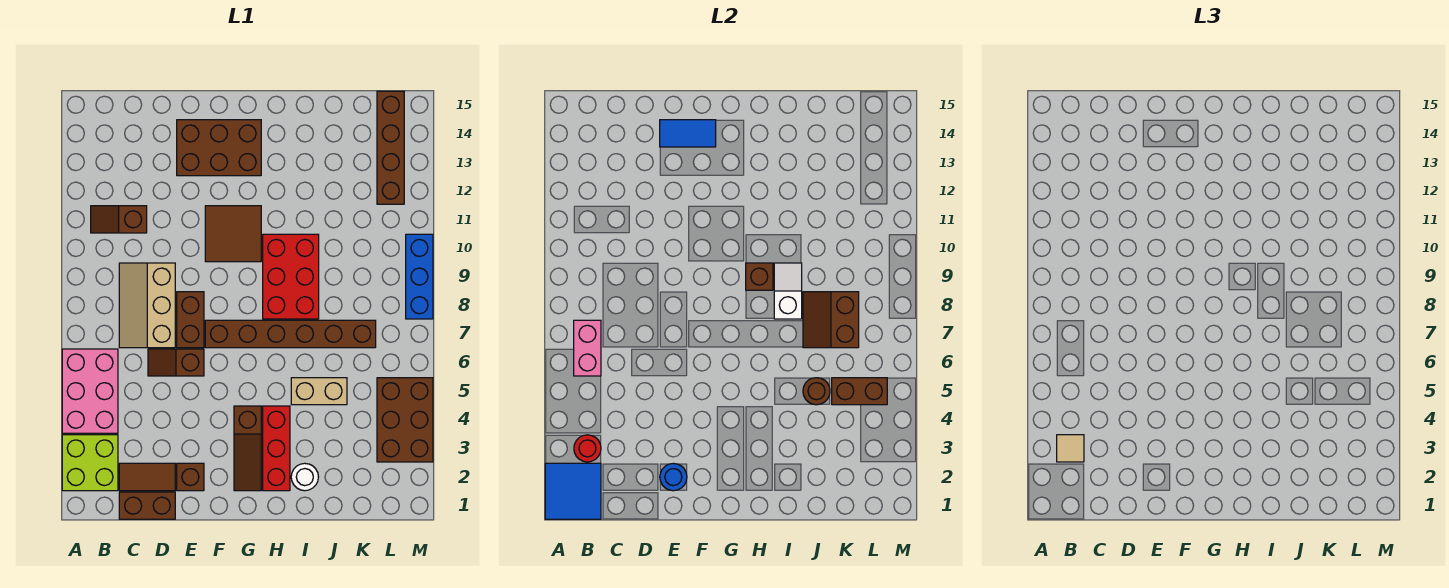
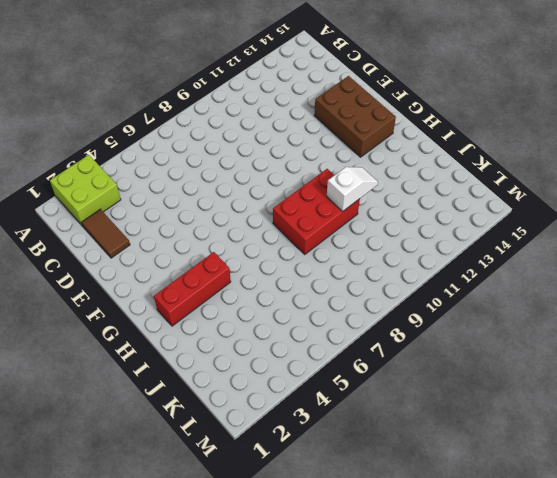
white 1x2 slope [327,167,378,211] -> white 1x2 slope moved to [774,263,802,319]
none -> pink 2x3 brick [62,349,118,433]
none -> brown 1x2 slope [91,206,147,233]
none -> brown 1x2 brick [119,492,175,519]
none -> tan 2x3 slope [119,263,175,348]

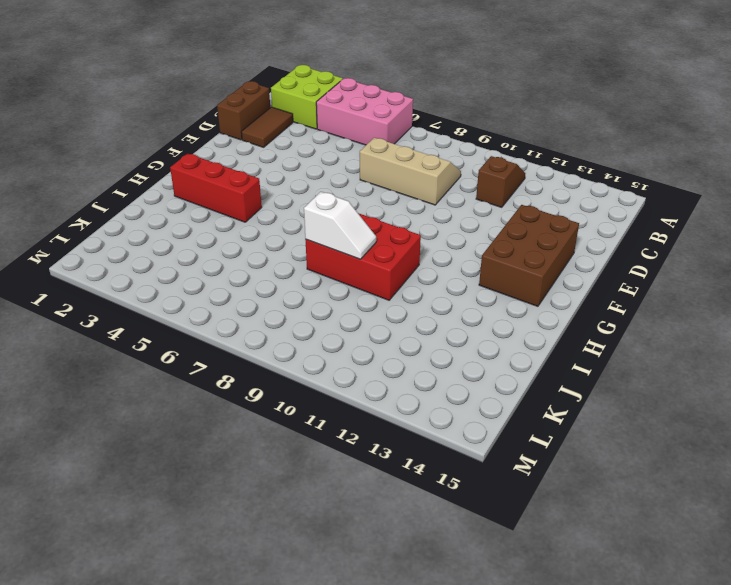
none -> brown 1x2 slope [148,349,204,376]
none -> brown 1x1 brick [177,463,204,491]
none -> brown 1x2 brick [177,292,204,348]
none -> brown 1x6 brick [205,320,376,348]

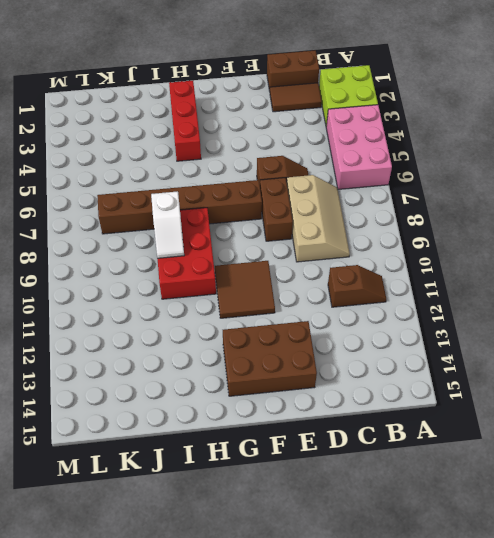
none -> brown 1x1 brick [177,463,204,491]
none -> brown 1x3 slope [234,406,261,491]
none -> white 1x1 round brick [291,463,318,491]
none -> tan 1x2 brick [291,378,347,405]

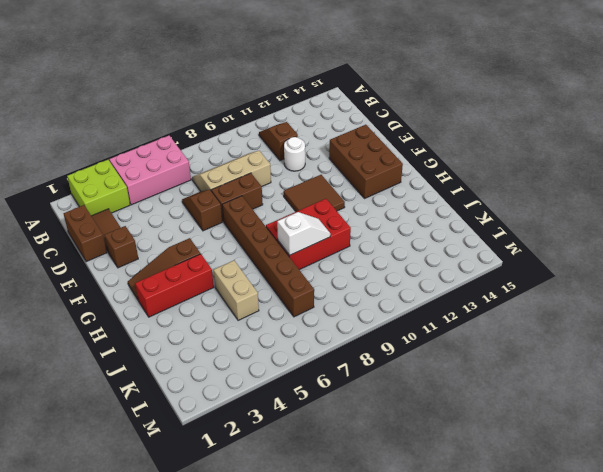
white 1x1 round brick [284,137,305,171] -> white 1x1 round brick moved to [291,463,318,491]
none -> brown 2x3 brick [377,378,433,462]
none -> brown 1x4 brick [377,91,404,204]
none -> blue 1x3 brick [406,234,433,319]
none -> blue 2x2 tile [545,463,601,519]

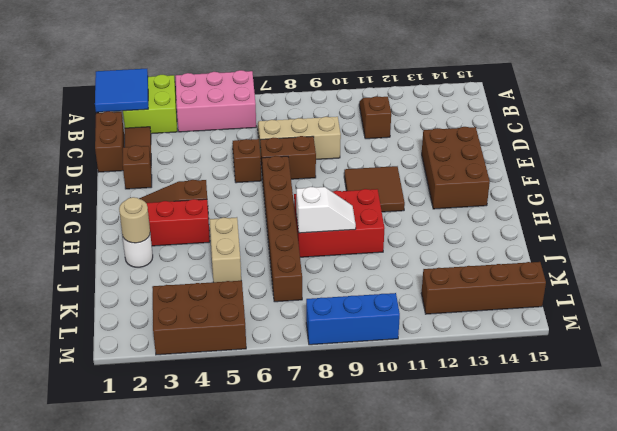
tan 1x1 round brick [119,197,150,243] -> none
none -> red 1x1 round brick [574,435,601,462]
none -> pink 1x2 brick [574,320,601,376]
none -> blue 1x1 round brick [660,463,687,491]
none -> blue 1x2 tile [660,120,716,147]

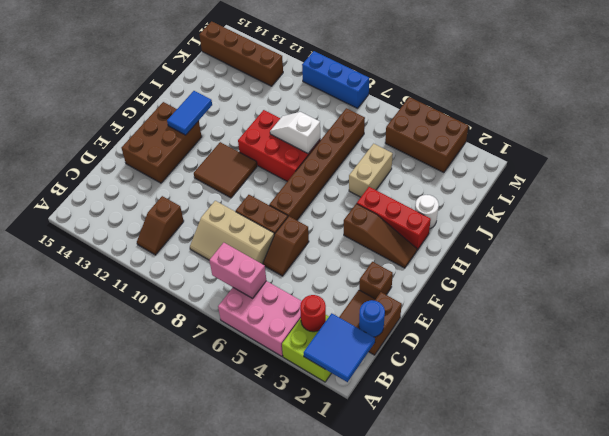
blue 1x1 round brick [359,300,385,337] -> blue 1x1 round brick moved to [660,463,687,491]
blue 1x2 tile [167,91,212,135] -> blue 1x2 tile moved to [660,120,716,147]
none -> brown 1x1 brick [746,263,773,290]
none -> brown 1x1 round brick [803,378,830,405]
none -> brown 2x2 slope [803,292,859,348]
none -> brown 1x2 brick [832,378,887,405]

